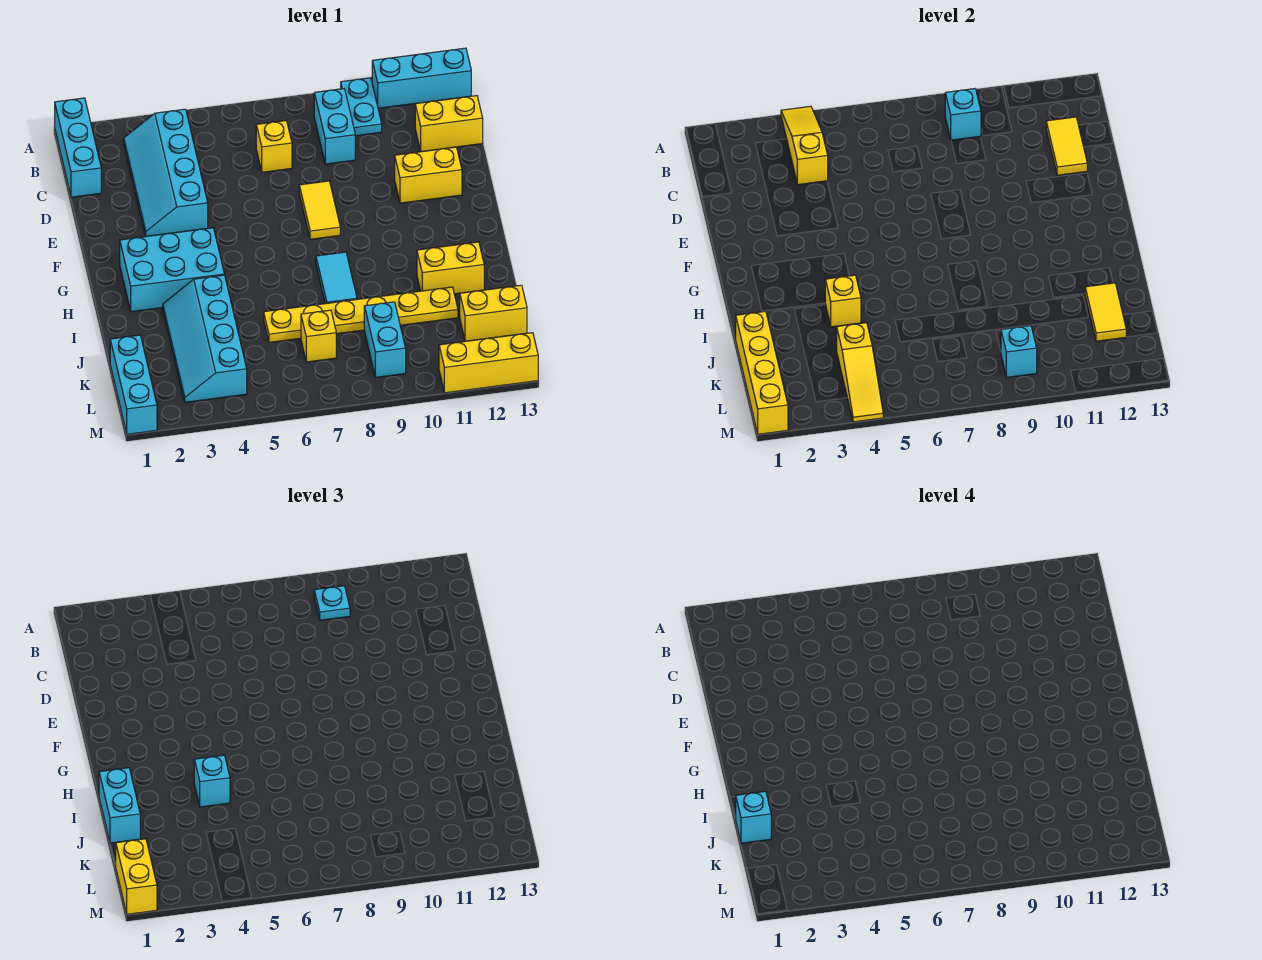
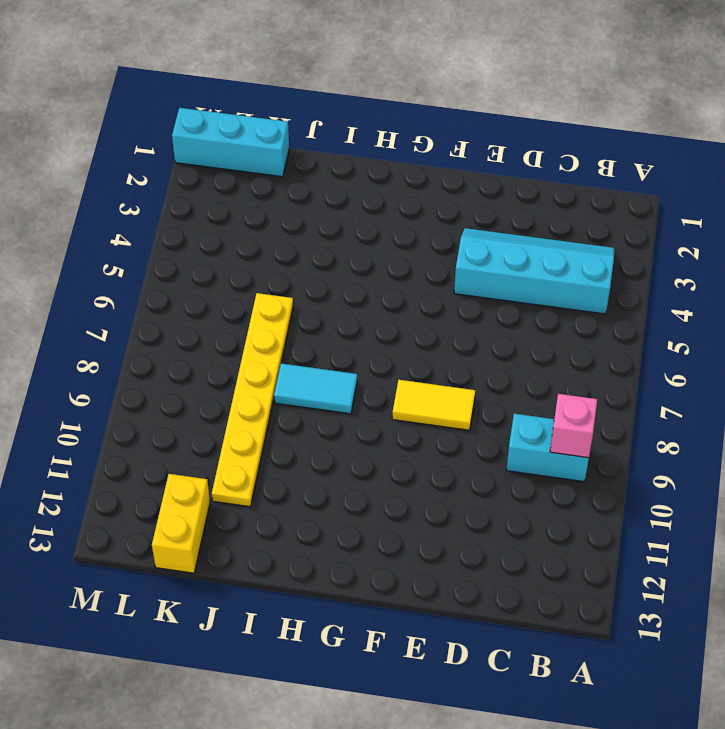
pink 1x1 brick [550,394,597,458] -> cyan 1x1 brick [945,89,981,140]
none -> cyan 1x3 brick [55,98,101,197]
none -> cyan 1x2 plate [341,78,382,136]
none -> cyan 1x3 brick [372,48,471,108]
none -> yellow 1x1 brick [256,121,292,172]

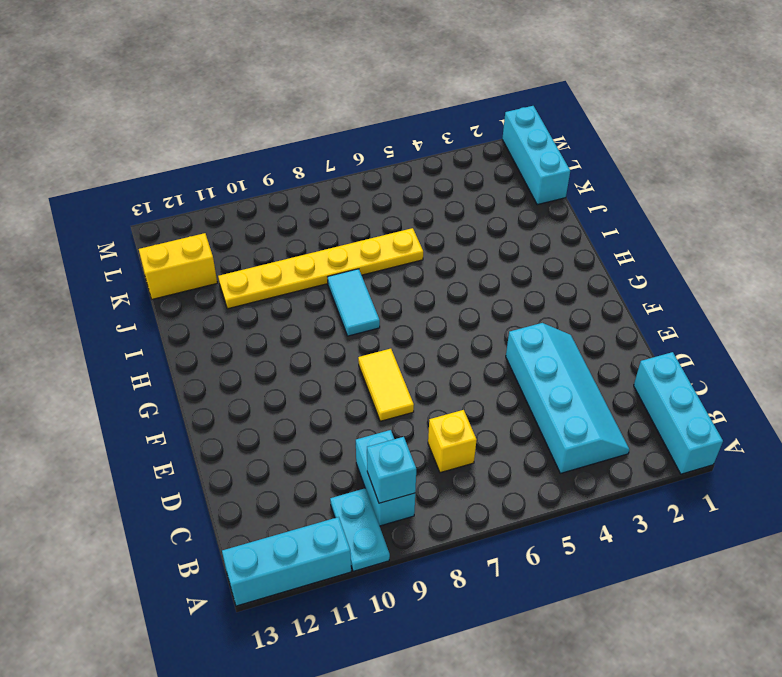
none -> yellow 1x2 brick [415,96,483,152]
none -> yellow 1x2 brick [395,147,462,203]
none -> cyan 2x3 brick [120,228,224,312]
none -> cyan 2x4 slope [163,275,247,402]

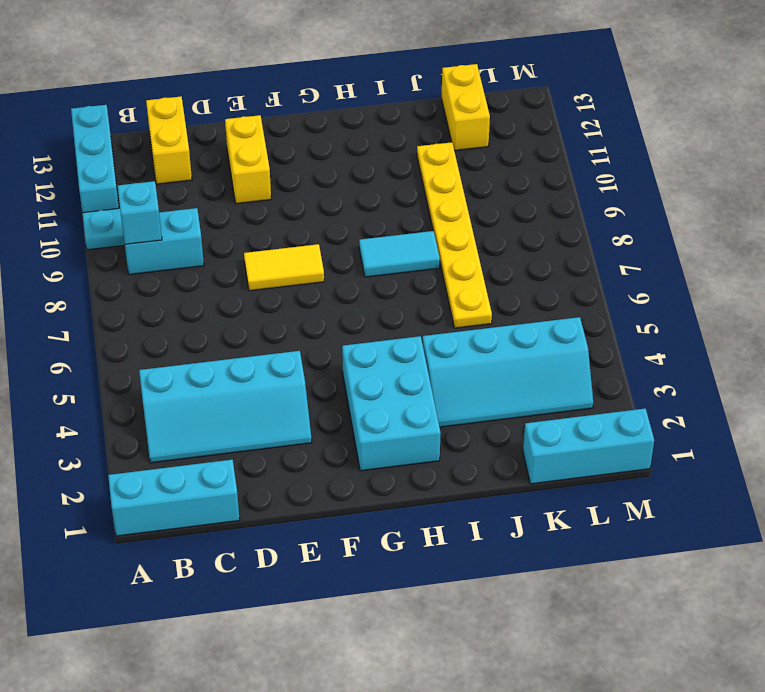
none -> yellow 1x1 brick [256,121,292,172]
none -> yellow 1x2 brick [417,242,484,294]
none -> yellow 1x1 brick [301,310,336,362]
none -> cyan 1x2 brick [364,302,406,377]

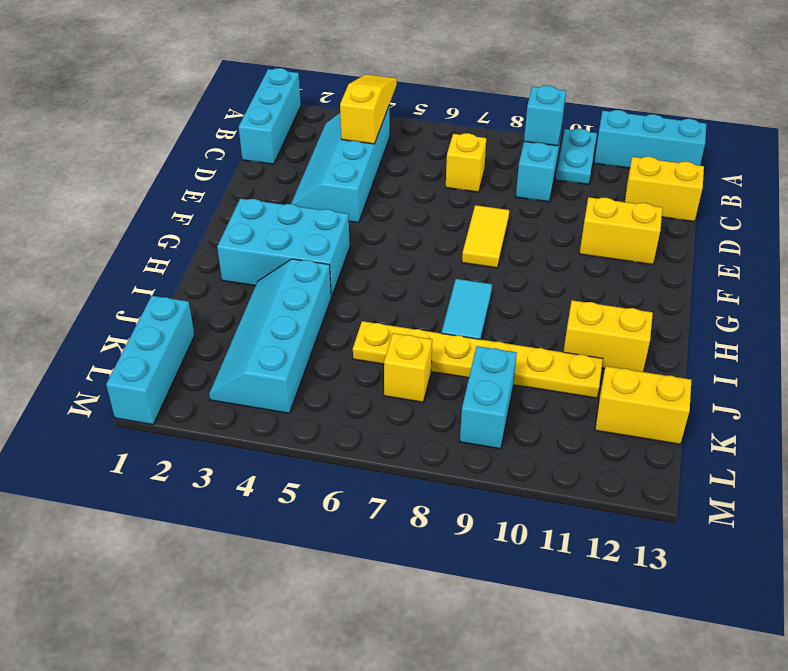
none -> yellow 1x3 brick [439,333,538,393]
none -> yellow 1x2 tile [1046,117,1087,175]
none -> yellow 1x1 brick [825,275,861,327]
none -> yellow 1x4 brick [736,311,788,434]

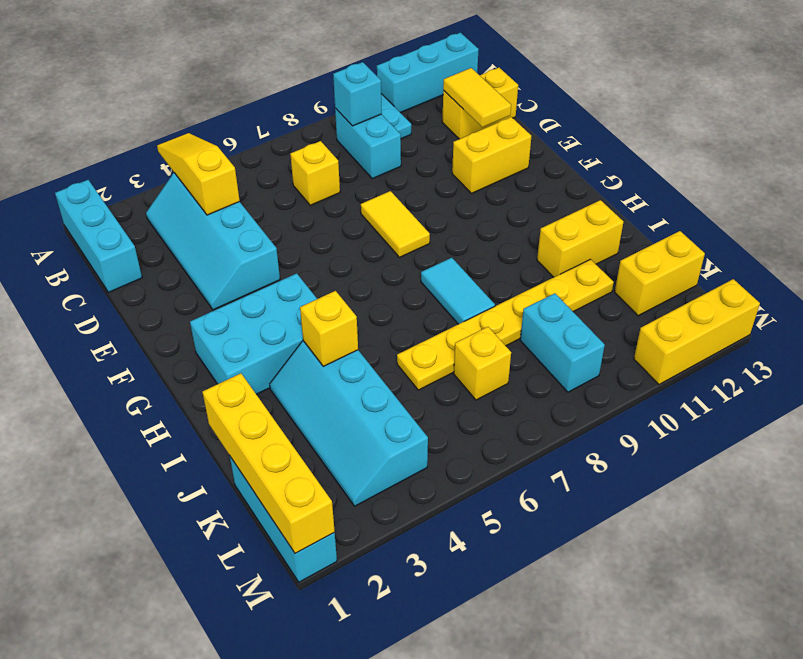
none -> yellow 1x2 tile [1085,283,1126,341]
none -> yellow 1x3 slope [837,323,883,422]
none -> cyan 1x1 brick [1001,326,1037,377]
none -> cyan 1x1 plate [314,586,350,620]

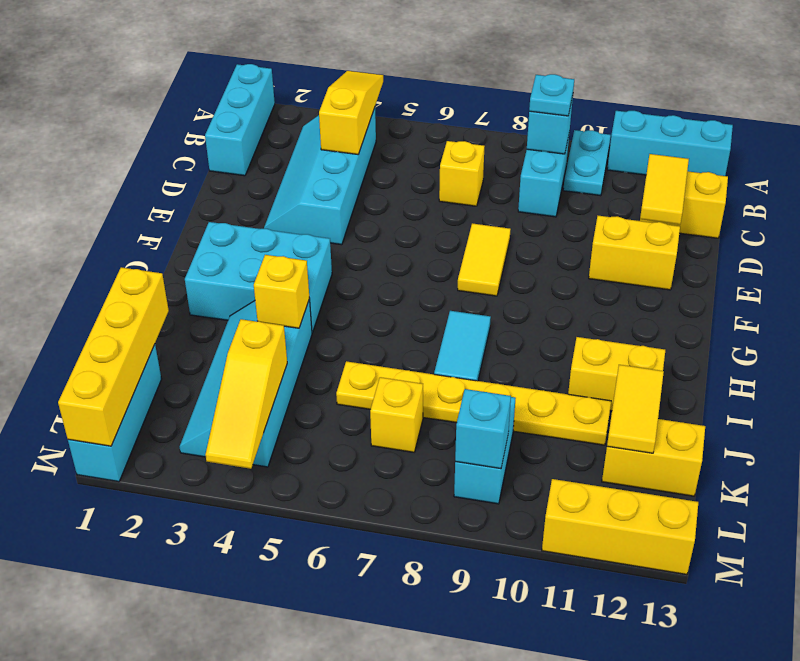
none -> cyan 1x2 brick [99,768,140,843]
none -> cyan 1x1 brick [194,755,230,807]
none -> yellow 1x2 brick [116,839,157,914]
none -> cyan 1x1 brick [736,791,771,843]

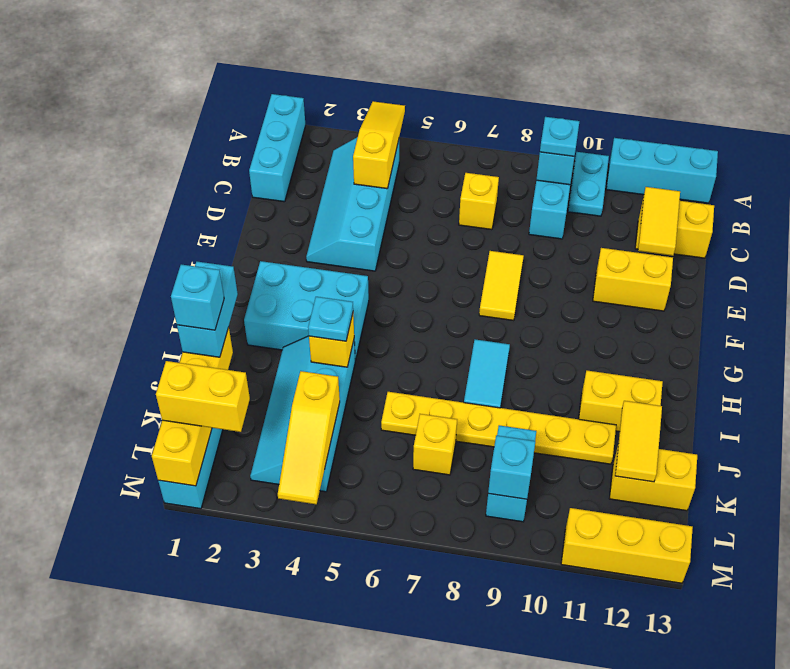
cyan 1x1 plate [308,297,353,341] -> cyan 1x1 brick [194,755,230,807]
yellow 1x2 brick [156,361,250,432] -> yellow 1x2 brick turned to [116,839,157,914]

